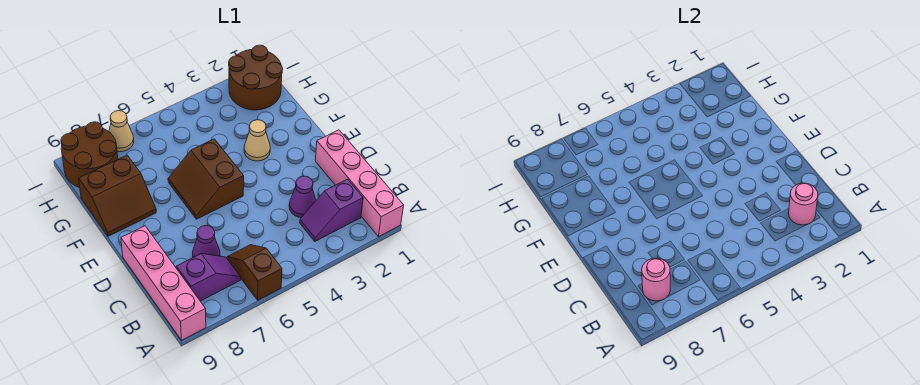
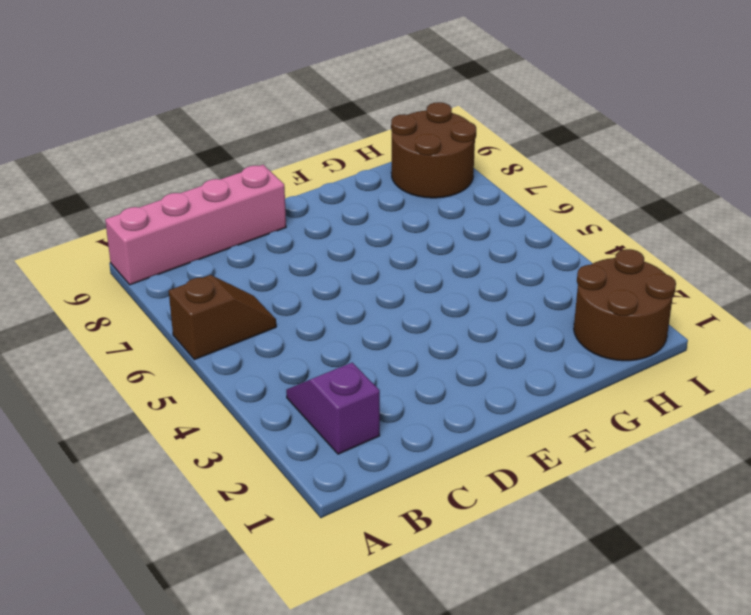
none -> pink 1x4 brick [315,130,404,237]
none -> purple 1x2 slope [176,254,241,301]
none -> purple 1x1 cone [289,176,316,218]

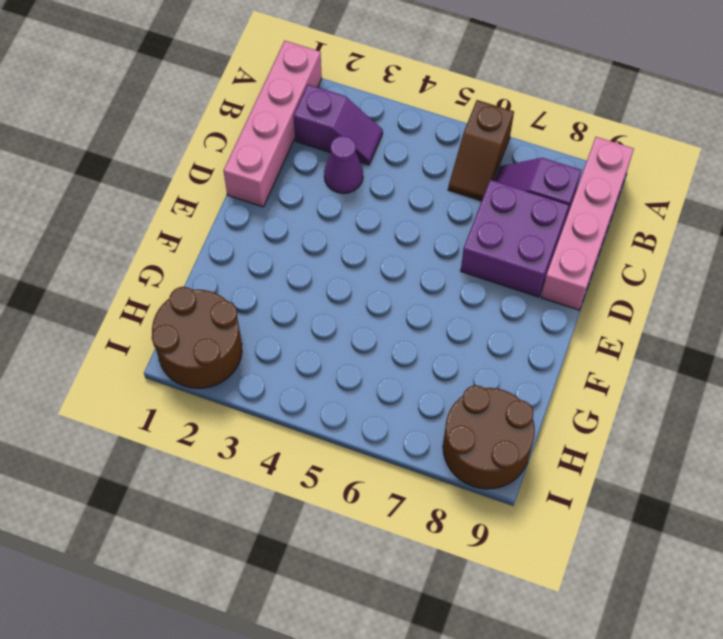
purple 2x2 brick [461,180,569,297] -> purple 1x1 cone [192,225,220,257]
none -> brown 2x2 slope [168,139,244,219]
none -> tan 1x1 cone [244,120,270,161]
none -> brown 2x2 slope [79,155,156,236]

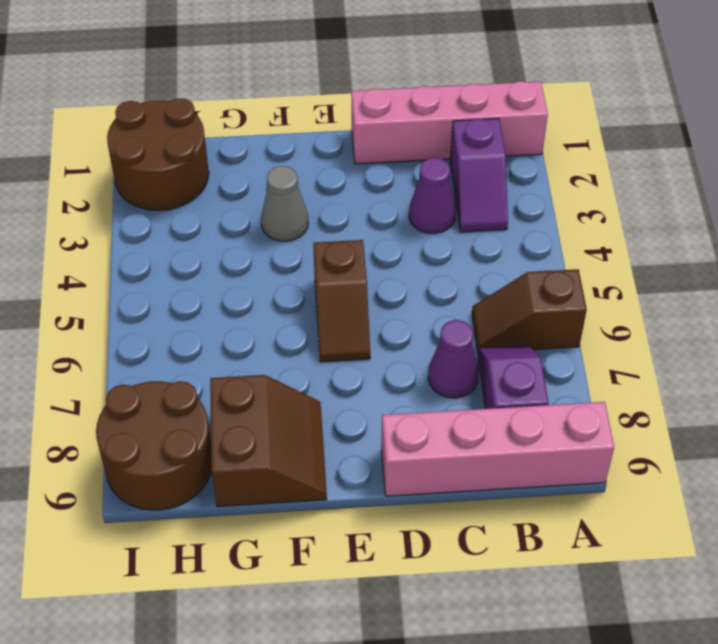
brown 1x2 slope [313,240,370,362] -> brown 2x2 slope [168,139,244,219]
grey 1x1 cone [261,166,308,242] -> tan 1x1 cone [244,120,270,161]
none -> tan 1x1 cone [109,111,134,152]
none -> pink 1x1 round brick [789,183,818,225]
none -> pink 1x1 round brick [642,258,670,301]

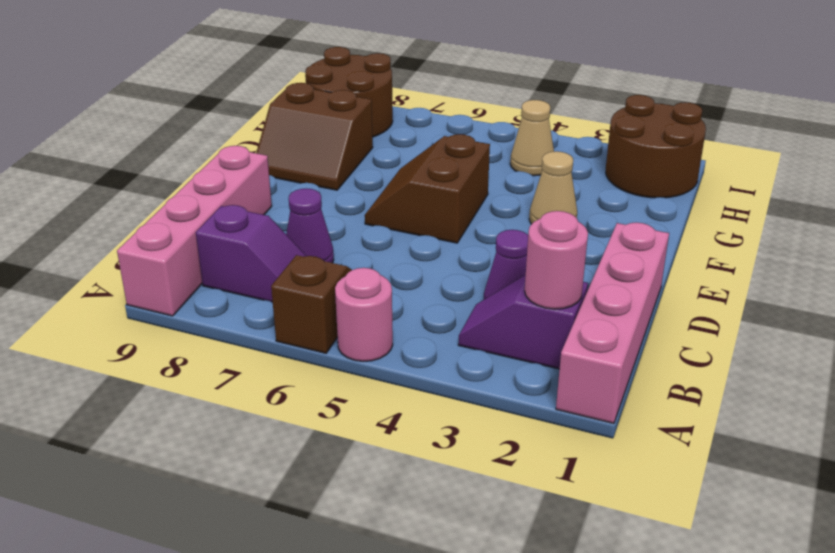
pink 1x1 round brick [335,268,393,361] -> pink 1x1 round brick moved to [642,258,670,301]
tan 1x1 cone [510,100,554,176] -> tan 1x1 cone moved to [109,111,134,152]

